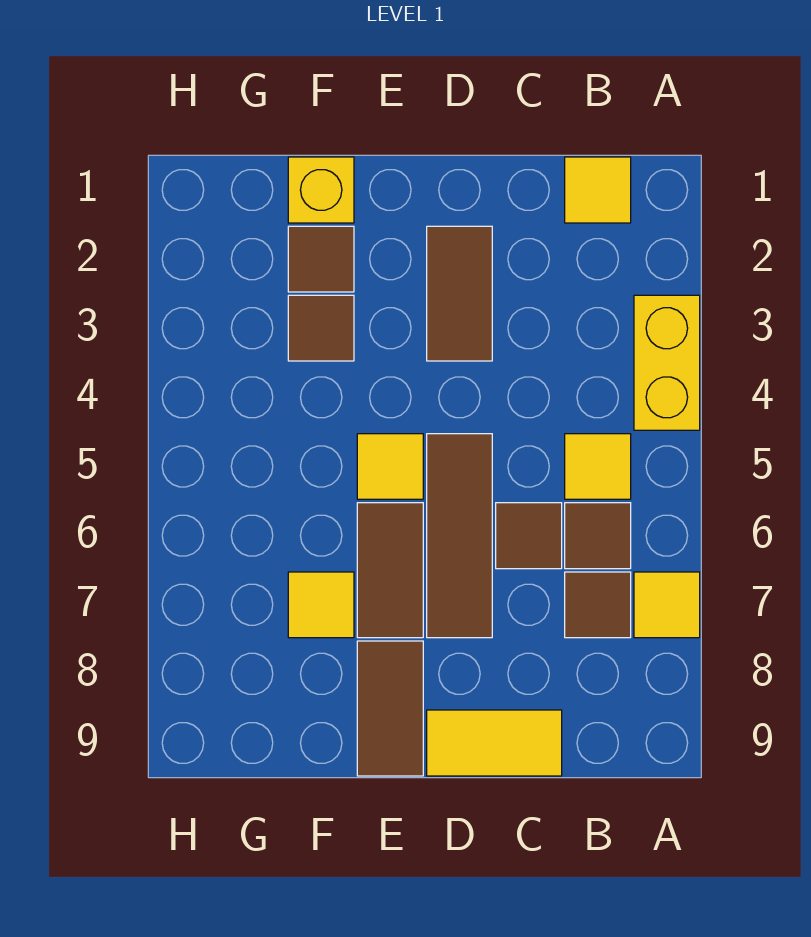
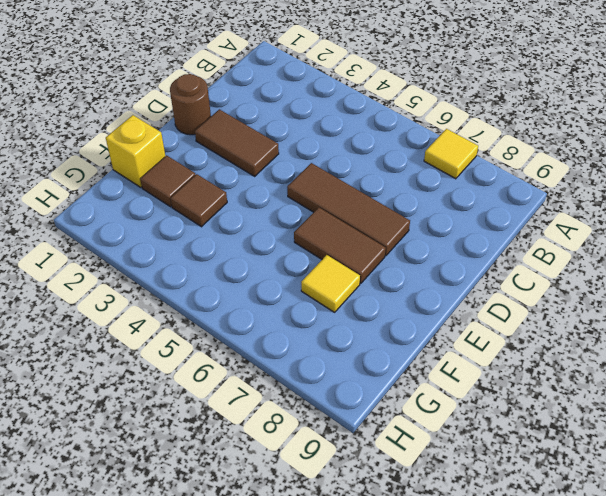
brown 1x1 round brick [170,74,211,135] -> none
none -> yellow 1x2 brick [634,295,700,430]
none -> yellow 1x1 tile [565,157,631,223]
none -> yellow 1x1 tile [565,434,631,499]

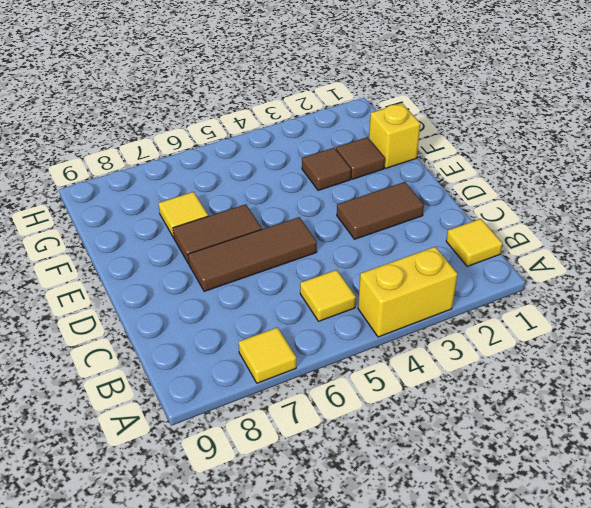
none -> brown 1x1 tile [565,503,631,569]
none -> brown 1x1 tile [565,572,631,638]
none -> brown 1x1 tile [496,503,562,569]

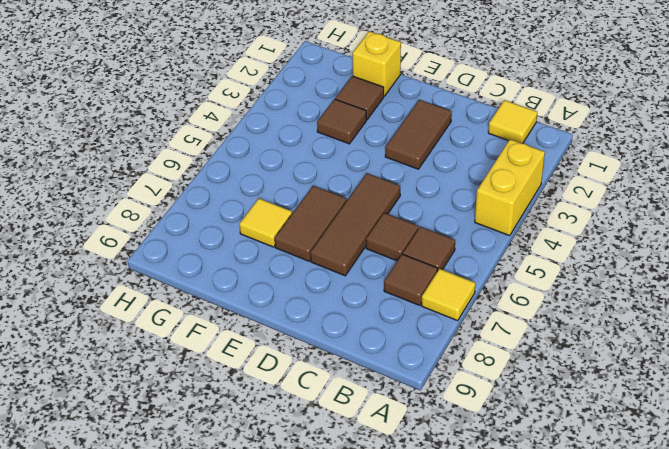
none -> yellow 1x1 tile [565,434,631,499]
none -> yellow 1x2 tile [427,710,562,776]
none -> yellow 1x1 tile [357,434,423,499]

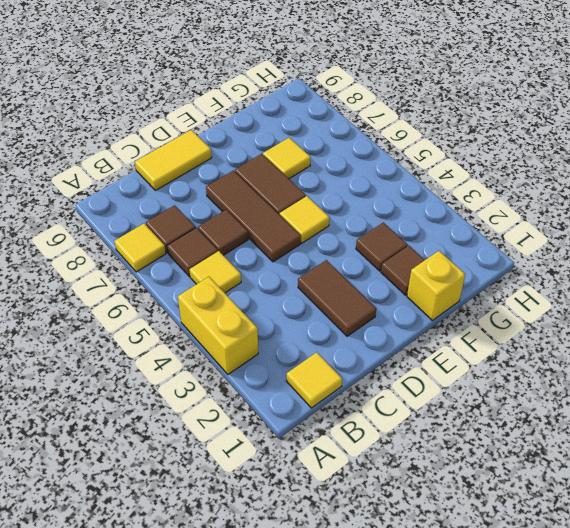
none -> brown 1x2 tile [357,641,423,776]

